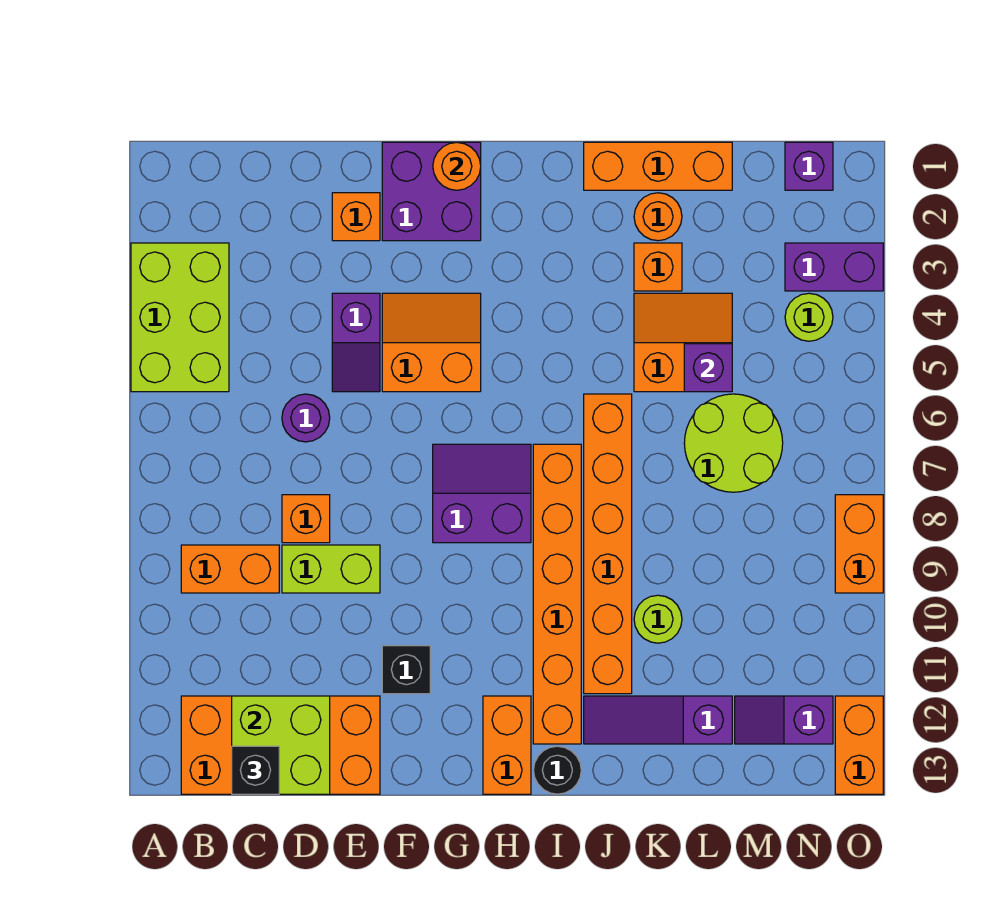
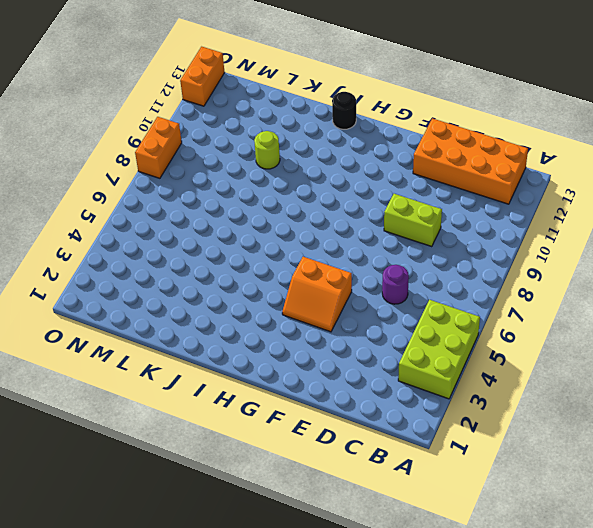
none -> orange 1x2 brick [181,545,279,593]
none -> orange 1x1 brick [282,495,330,543]
none -> orange 1x1 brick [332,193,380,241]
none -> purple 1x2 slope [332,293,380,392]

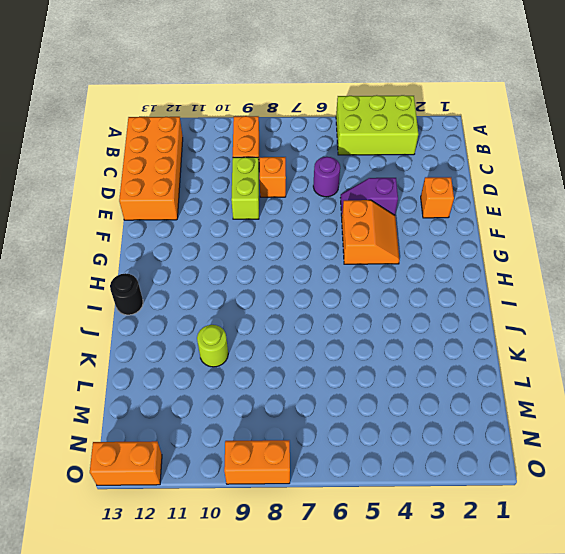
none -> purple 2x2 brick [382,142,481,241]
none -> black 1x1 brick [382,646,430,694]
none -> purple 2x2 slope [433,444,531,543]
none -> orange 1x2 brick [483,696,531,794]

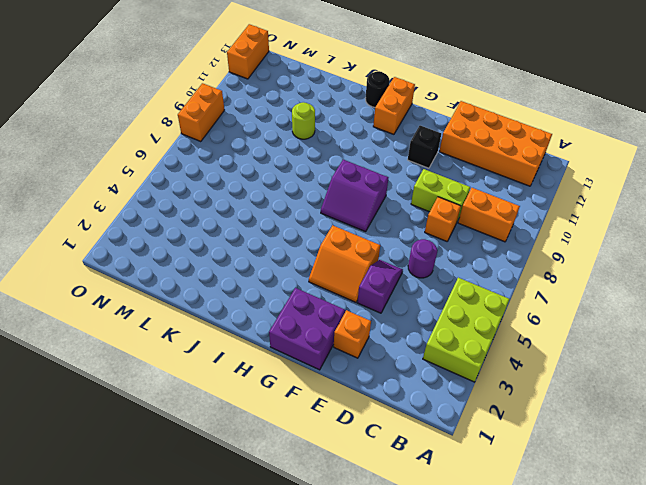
none -> orange 1x6 brick [533,444,581,744]
none -> orange 1x3 brick [584,142,732,190]
none -> orange 1x6 brick [584,394,632,694]
none -> purple 1x3 slope [584,696,732,744]

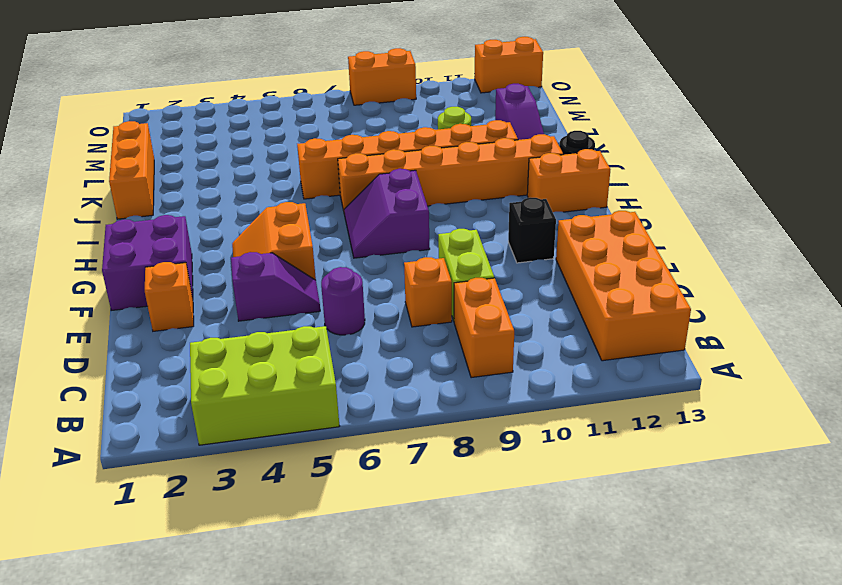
none -> orange 1x1 round brick [634,193,682,241]
none -> orange 1x1 brick [634,243,682,291]
none -> orange 2x2 slope [634,293,732,392]
none -> lime 2x2 round brick [684,394,783,492]

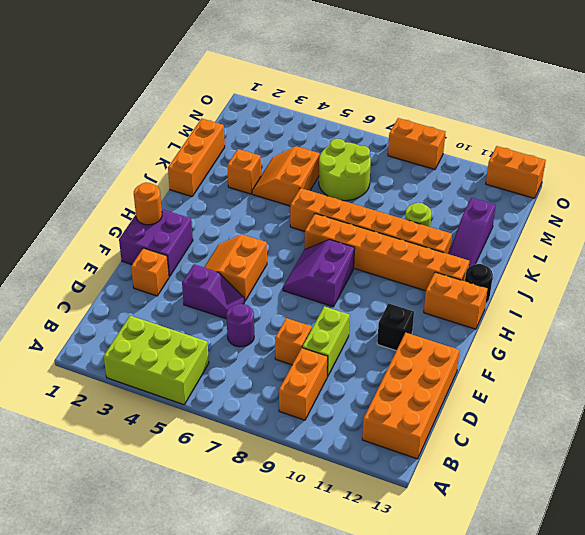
none -> orange 1x1 round brick [634,193,682,241]
none -> purple 1x2 slope [735,696,833,744]
none -> purple 1x1 brick [785,142,833,190]
none -> purple 1x2 brick [785,243,883,291]

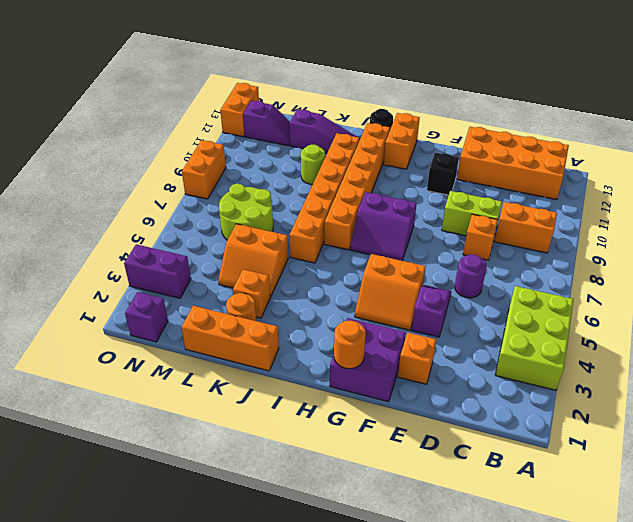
none -> lime 1x1 round brick [785,293,833,341]
none -> lime 2x2 brick [232,696,330,794]
none -> purple 1x1 brick [684,344,732,392]
none -> black 1x1 brick [232,746,279,794]

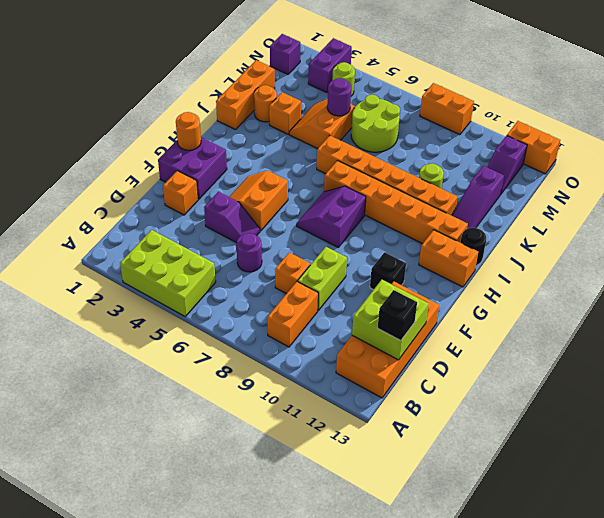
purple 1x1 round brick [327,78,351,116] -> purple 1x1 brick [684,344,732,392]

